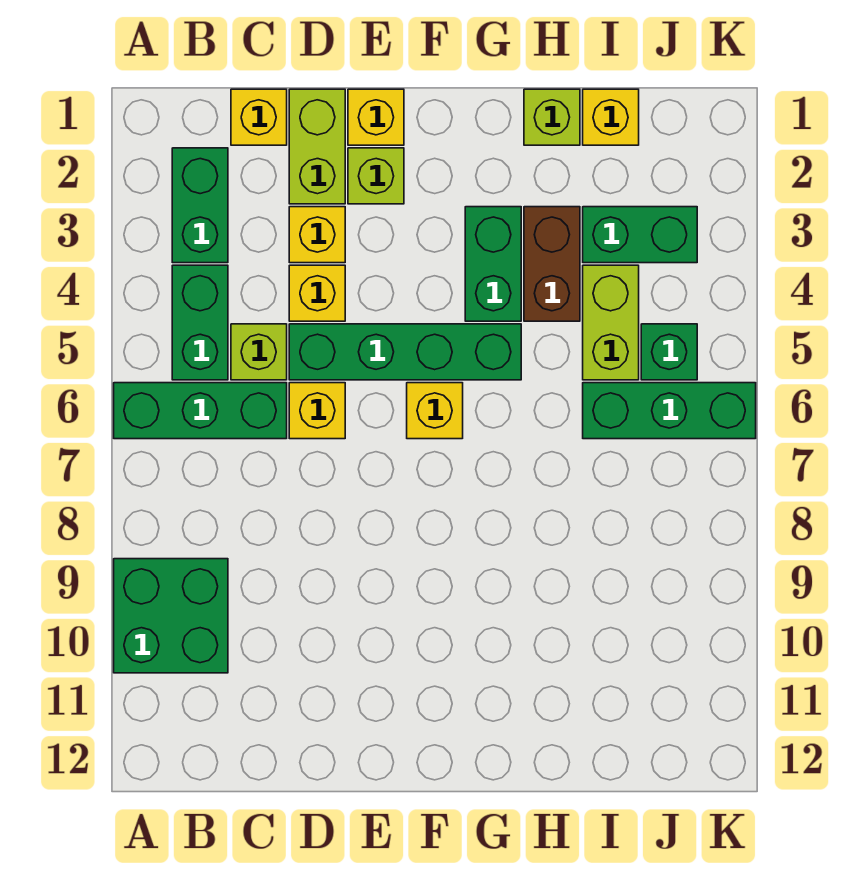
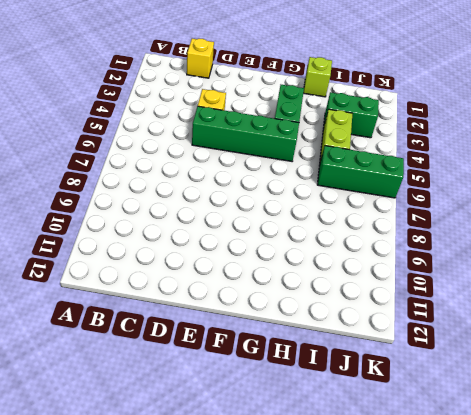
none -> green 1x3 brick [114,383,287,439]
none -> green 2x2 brick [114,559,228,673]
none -> green 1x2 brick [172,148,228,263]

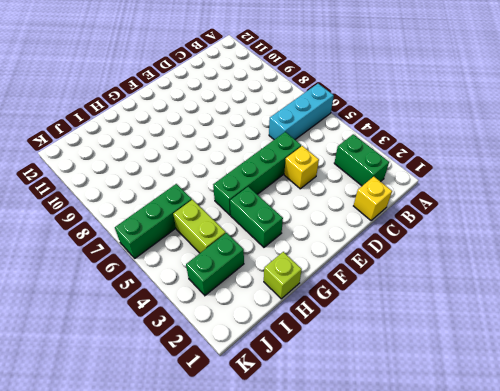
cyan 1x3 brick [269,84,334,140] -> green 1x3 brick [114,383,287,439]
none -> green 2x2 brick [114,559,228,673]
none -> green 1x2 brick [172,265,228,380]
none -> lime 1x1 brick [231,324,287,380]

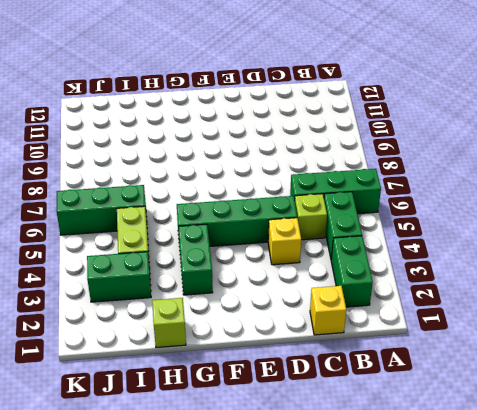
none -> green 2x2 brick [114,559,228,673]
none -> lime 1x2 brick [289,89,345,204]
none -> yellow 1x1 brick [289,207,345,263]

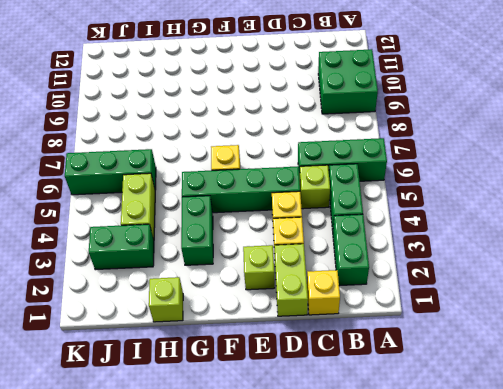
none -> yellow 1x1 brick [289,383,345,439]
none -> yellow 1x1 brick [348,89,404,145]
none -> brown 1x2 brick [524,207,580,321]

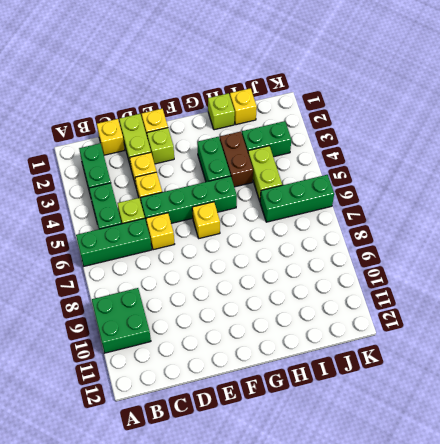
none -> green 1x1 brick [641,324,697,380]

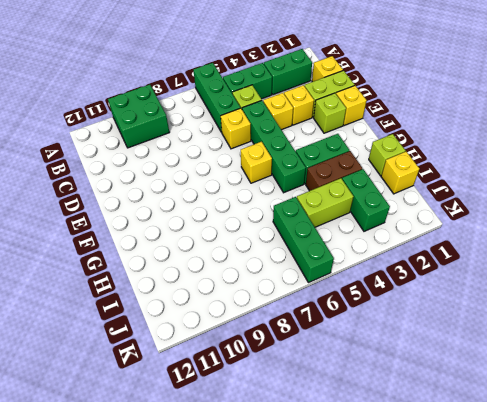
none -> green 1x1 brick [641,324,697,380]

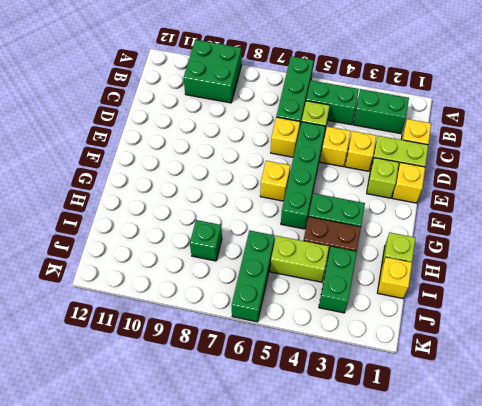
green 1x1 brick [190,220,222,261] -> green 1x1 brick moved to [641,324,697,380]

